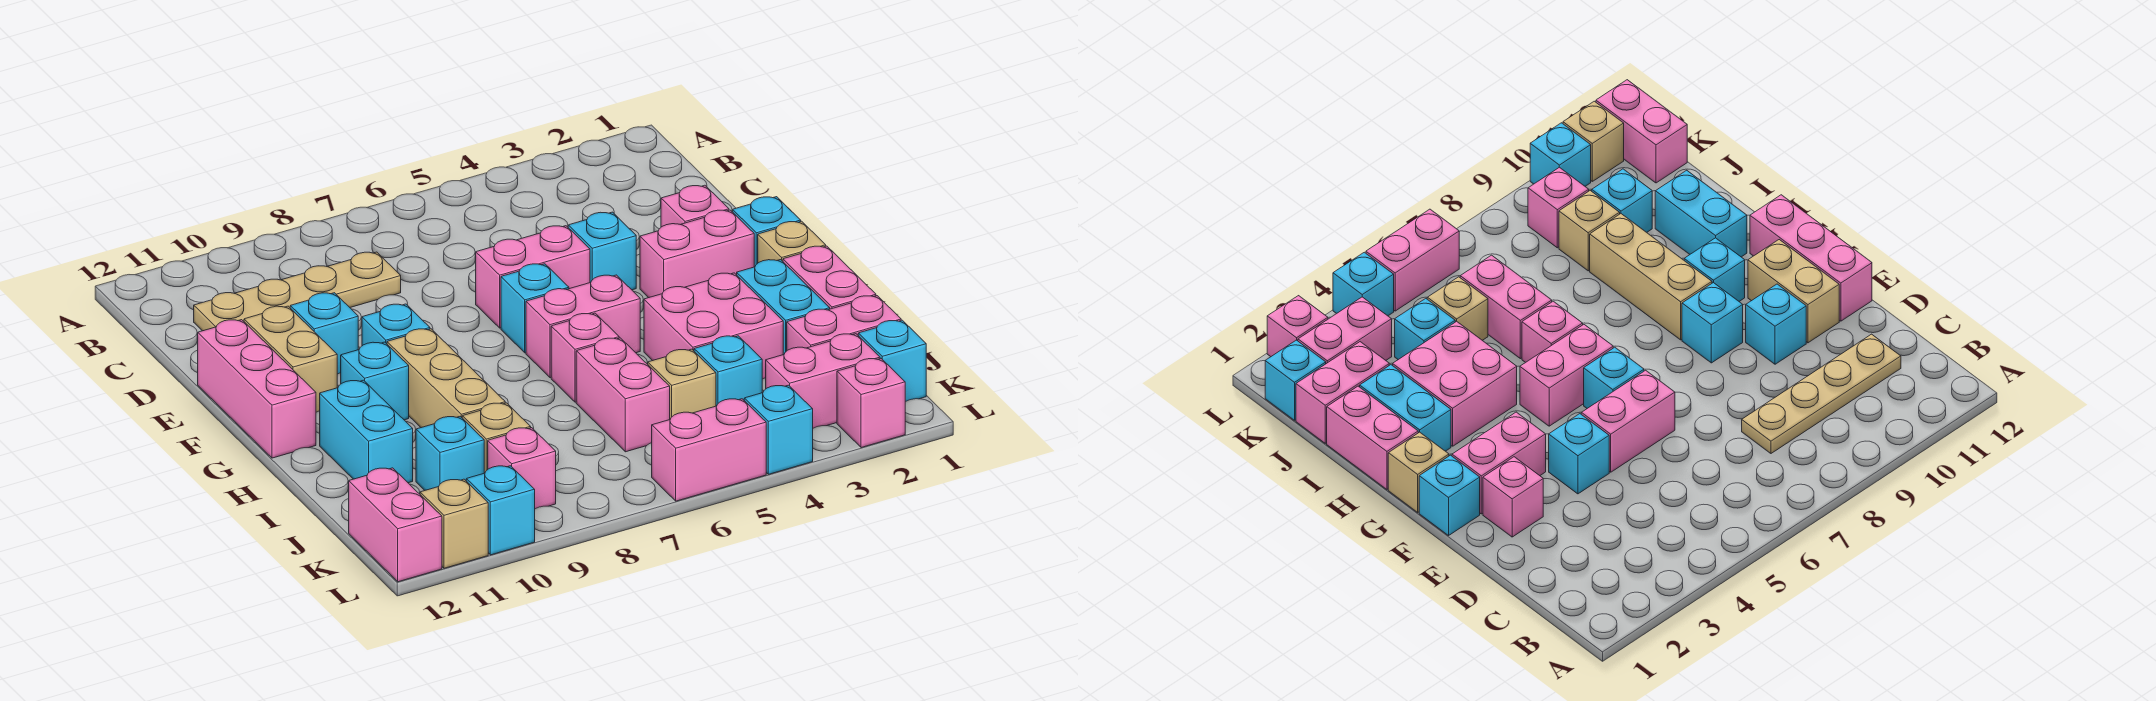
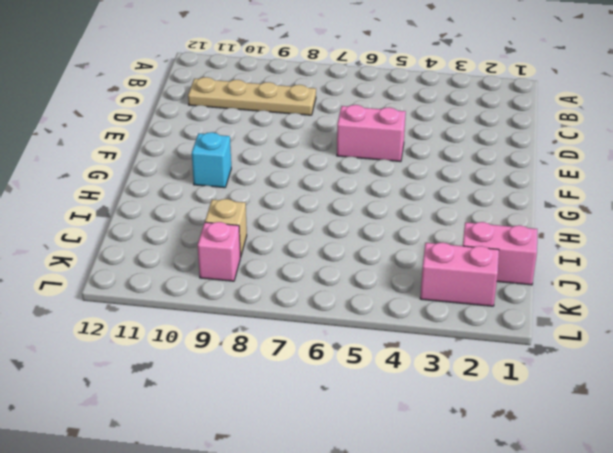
none -> pink 1x1 brick [661,185,729,227]
none -> cyan 1x1 brick [568,212,636,290]
none -> cyan 1x1 brick [290,293,358,374]
none -> tan 1x2 brick [244,306,337,412]

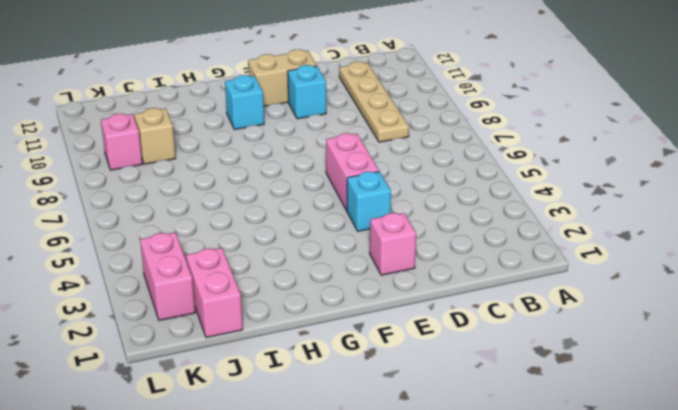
none -> pink 1x3 brick [198,320,316,458]
none -> cyan 1x1 brick [733,197,801,267]
none -> pink 1x2 brick [640,210,754,298]
none -> cyan 1x1 brick [501,264,569,353]

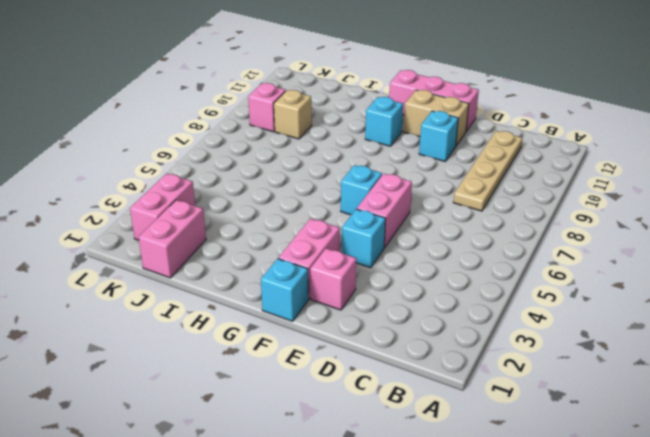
none -> cyan 1x1 brick [362,304,430,346]
none -> tan 1x1 brick [758,221,826,263]
none -> pink 1x2 brick [526,275,640,378]
none -> tan 1x3 brick [387,329,505,428]

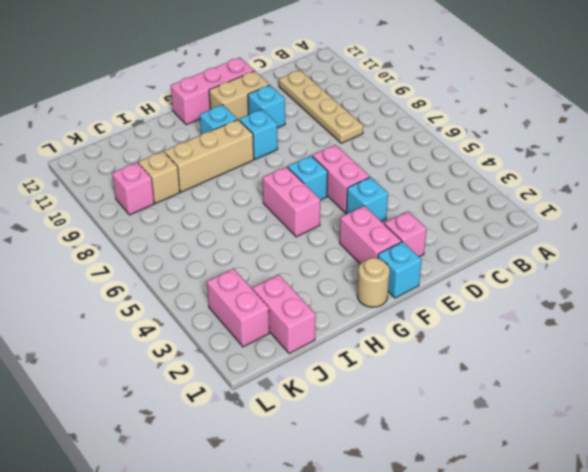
tan 1x1 round brick [357,258,390,307] -> tan 1x1 brick [758,221,826,263]
none -> pink 1x2 brick [783,246,876,309]
none -> cyan 1x2 brick [737,260,830,355]
none -> pink 2x2 brick [644,273,783,379]
none -> pink 1x1 brick [551,313,619,402]

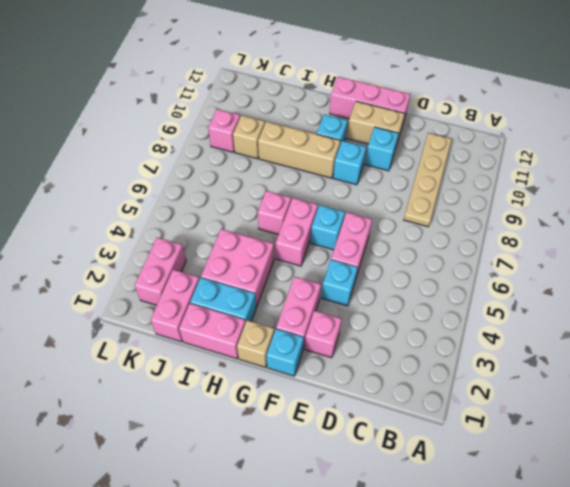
none -> cyan 1x2 brick [320,380,413,483]
none -> pink 1x2 brick [576,338,670,452]
none -> cyan 1x1 brick [694,336,762,406]
none -> tan 1x1 brick [648,349,716,419]

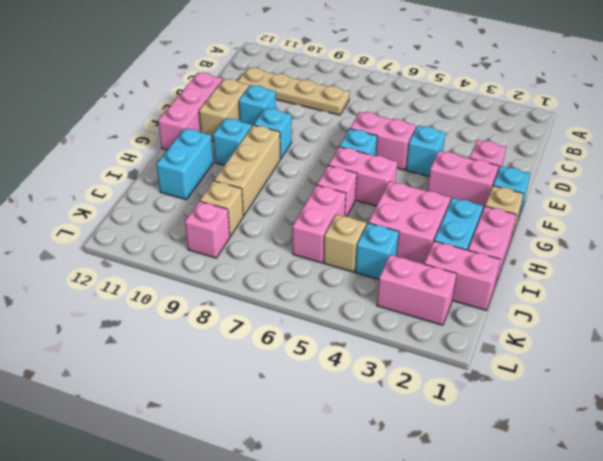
none -> cyan 1x1 brick [416,417,484,490]
none -> cyan 1x1 brick [858,320,926,402]
none -> pink 1x2 brick [349,468,442,582]
none -> pink 1x1 brick [837,359,905,448]

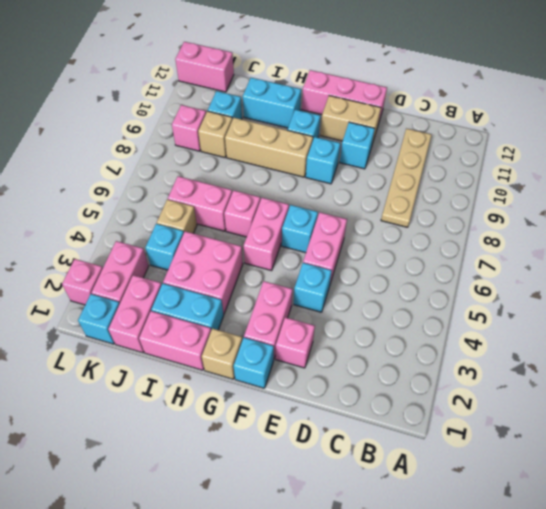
none -> cyan 1x1 brick [744,385,813,474]
none -> pink 1x2 brick [652,399,766,501]
none -> cyan 1x1 brick [466,466,535,555]
none -> tan 1x1 brick [420,479,488,568]

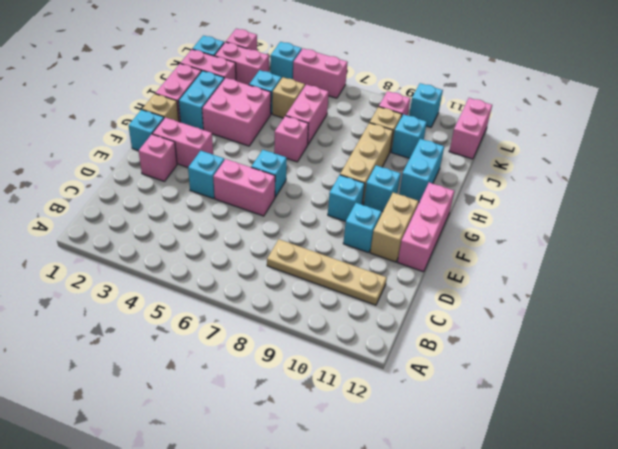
none -> pink 1x2 brick [526,275,640,378]
none -> tan 1x1 brick [420,479,488,568]

